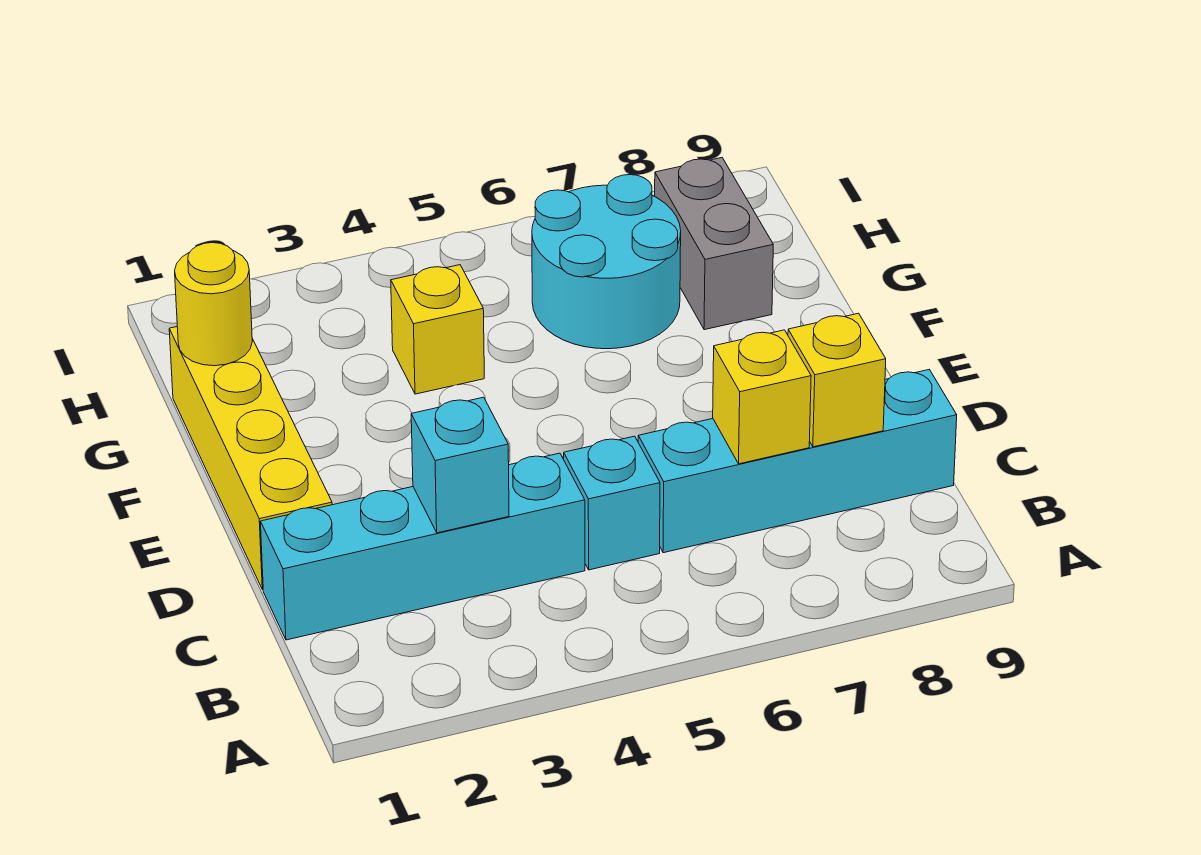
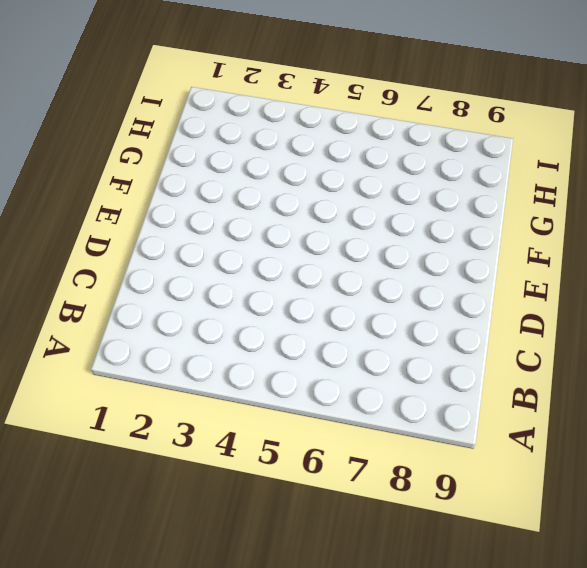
none -> cyan 1x4 brick [260,453,585,640]
none -> cyan 1x1 brick [564,436,660,570]

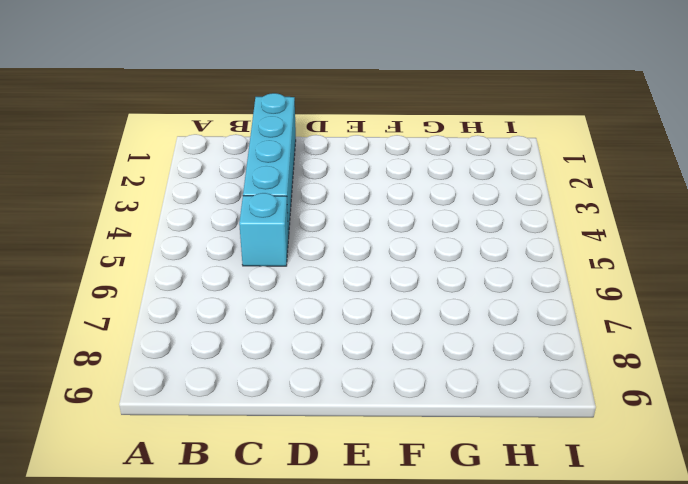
none -> cyan 1x4 brick [638,370,957,553]
none -> yellow 1x4 brick [169,327,332,590]

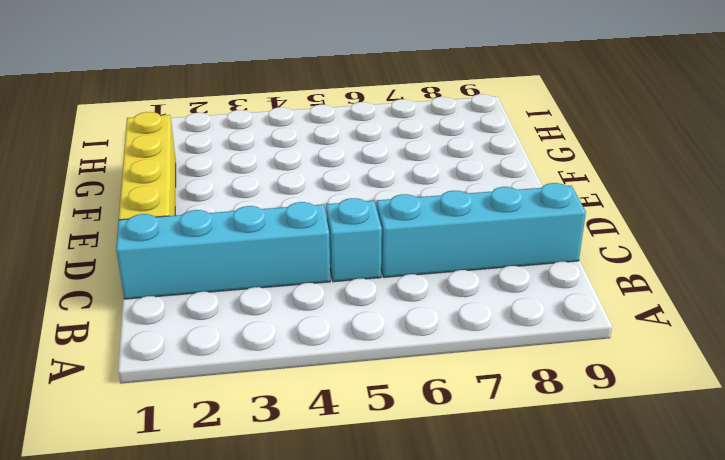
none -> yellow 1x1 brick [391,265,484,394]
none -> cyan 2x2 round brick [532,175,681,349]

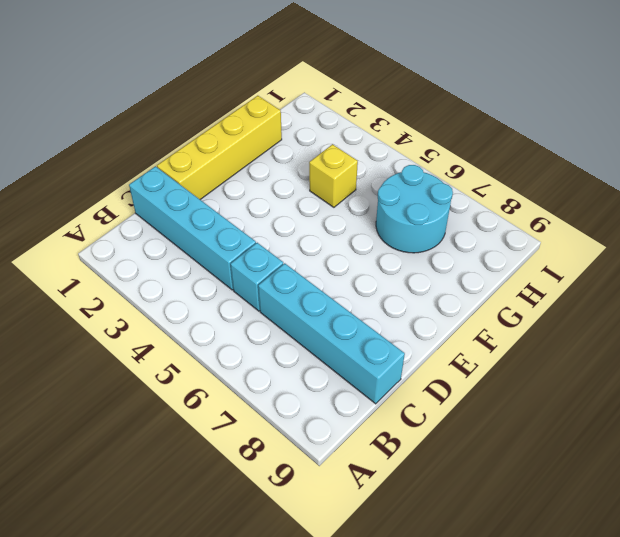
none -> grey 1x2 brick [655,158,773,330]
none -> cyan 1x1 brick [411,397,509,533]

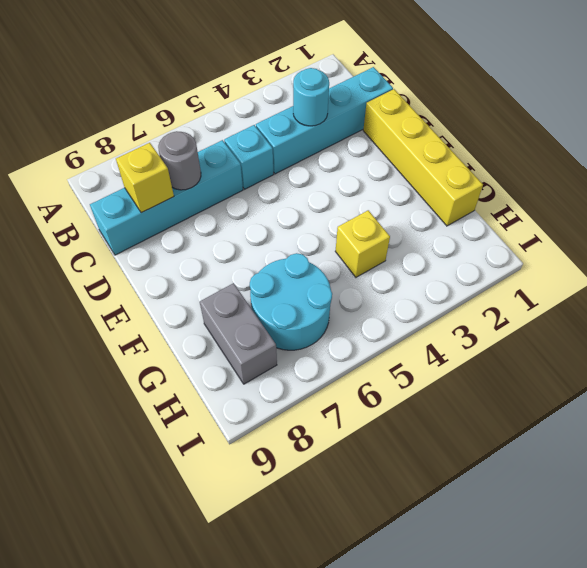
cyan 1x1 round brick [293,68,329,126] -> cyan 1x1 brick [411,397,509,533]
grey 1x1 round brick [158,131,201,190] -> yellow 1x1 brick [713,330,811,464]
none -> yellow 1x1 round brick [175,243,252,366]

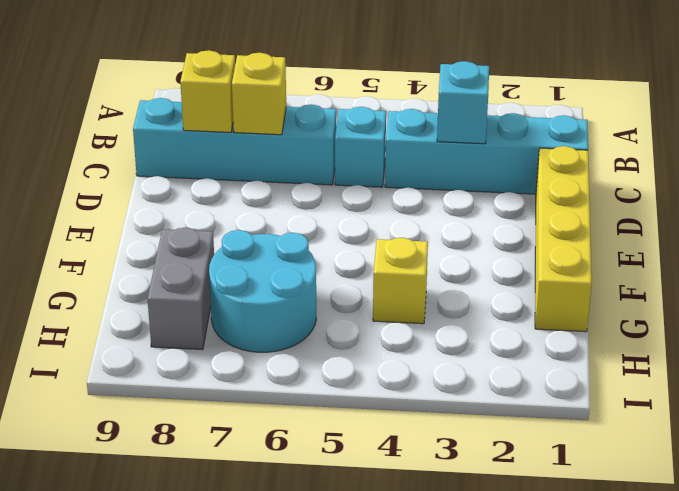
none -> yellow 1x1 round brick [175,243,252,366]

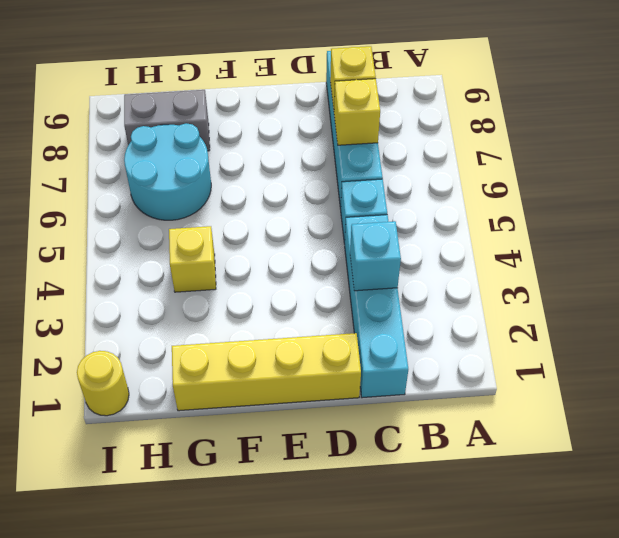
yellow 1x1 round brick [77,351,129,416] -> yellow 1x1 round brick moved to [175,243,252,366]

